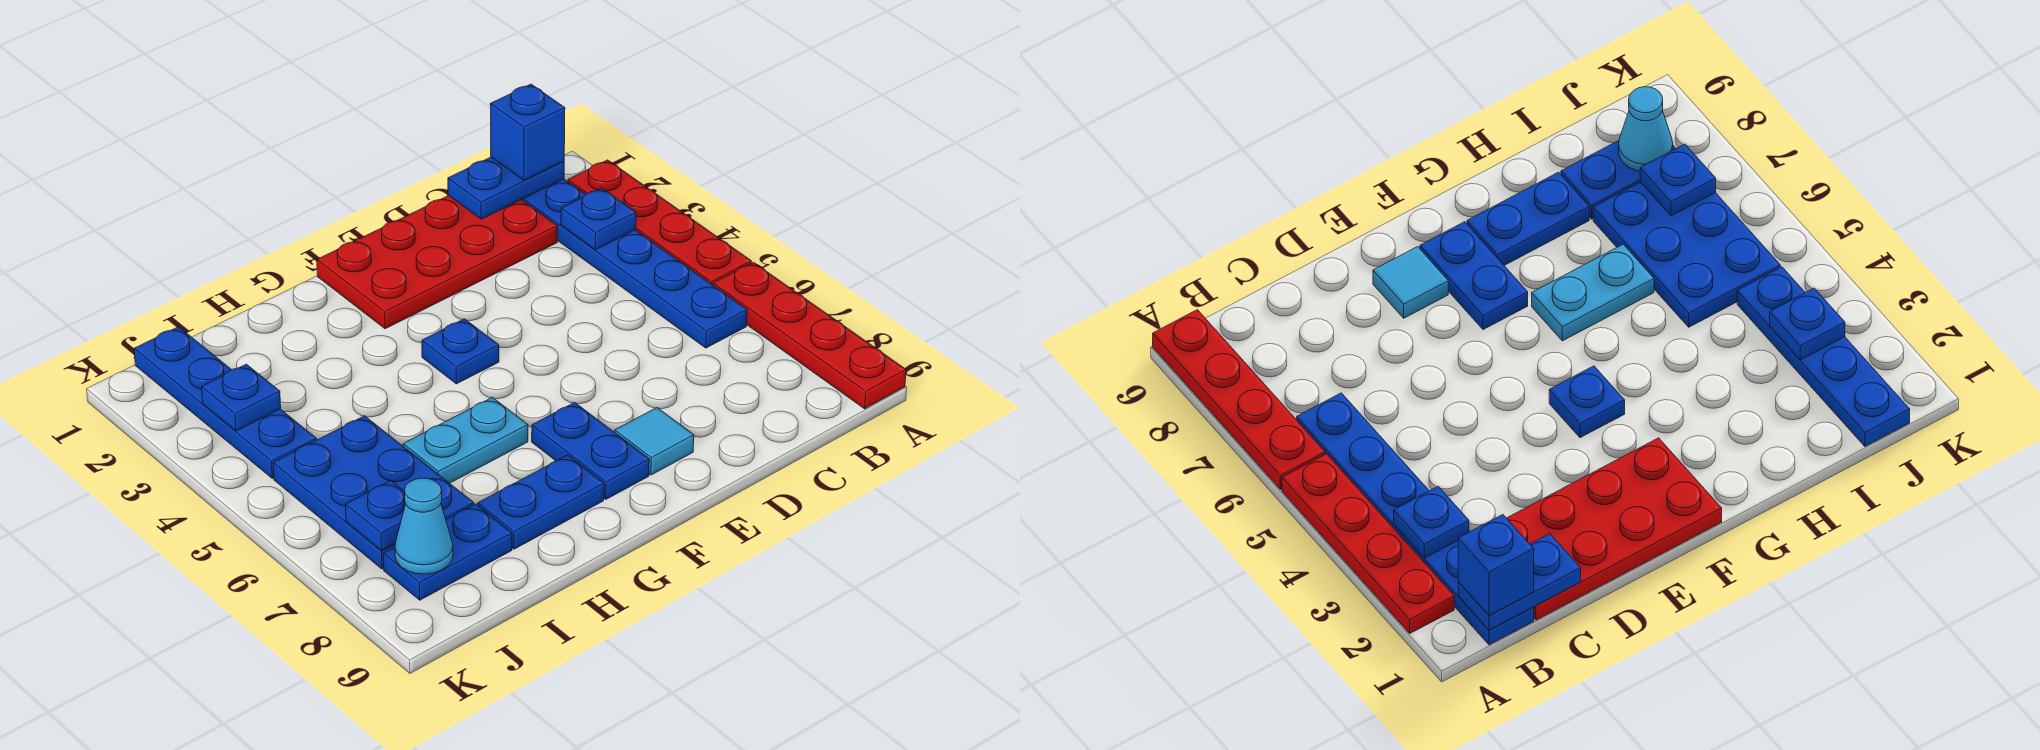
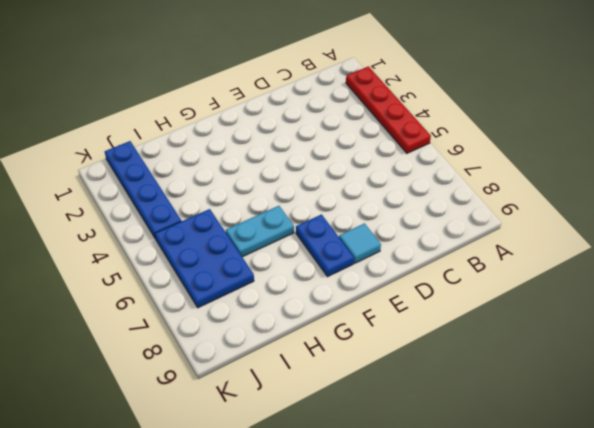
none -> red 1x4 plate [713,262,906,409]
none -> blue 1x6 plate [522,179,747,348]
none -> red 2x4 plate [317,195,557,329]

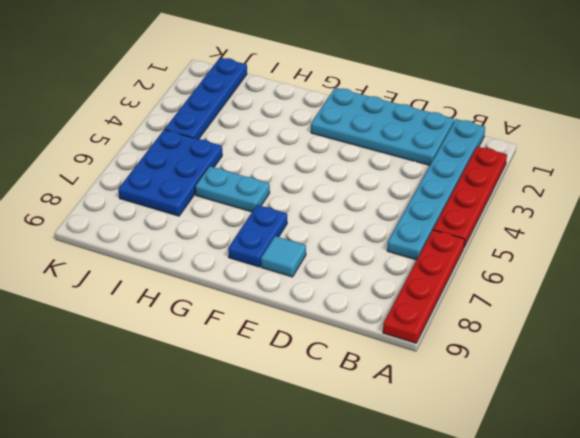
cyan 1x6 plate [387,119,485,260] -> blue 1x6 plate [522,179,747,348]
cyan 2x4 plate [311,88,454,165] -> red 2x4 plate [317,195,557,329]
none -> blue 1x1 plate [422,319,499,384]
none -> blue 1x2 plate [478,455,604,549]
none -> blue 1x2 plate [383,504,512,600]

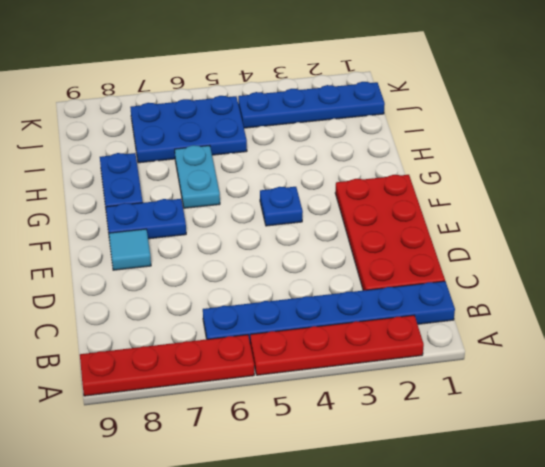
none -> blue 1x2 plate [383,504,512,600]
none -> blue 1x2 plate [448,157,564,219]
none -> blue 1x1 plate [561,188,636,250]

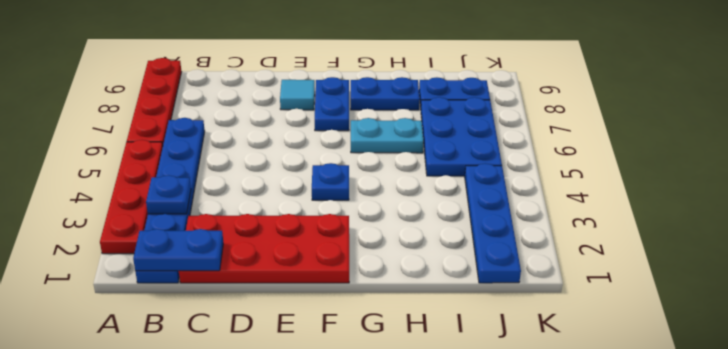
none -> blue 1x1 plate [202,364,281,431]
none -> blue 1x1 plate [346,480,405,551]
none -> cyan 1x1 cone [395,478,453,574]

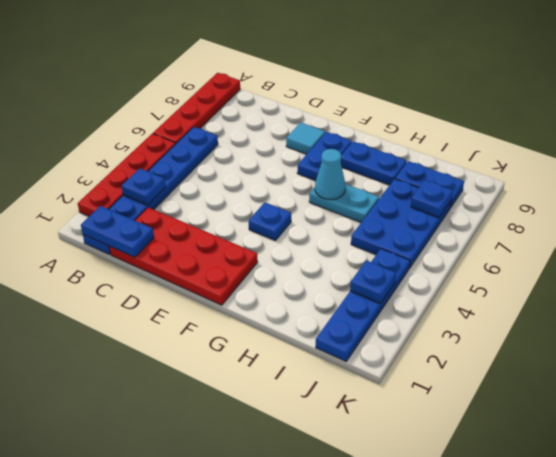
cyan 1x1 cone [315,149,345,200] -> cyan 1x1 cone moved to [395,478,453,574]
none -> blue 1x1 brick [490,84,565,180]

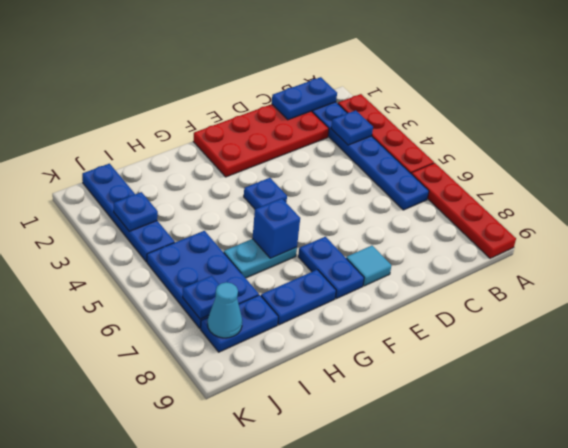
blue 1x1 brick [252,199,300,258] -> blue 1x1 brick moved to [490,84,565,180]

